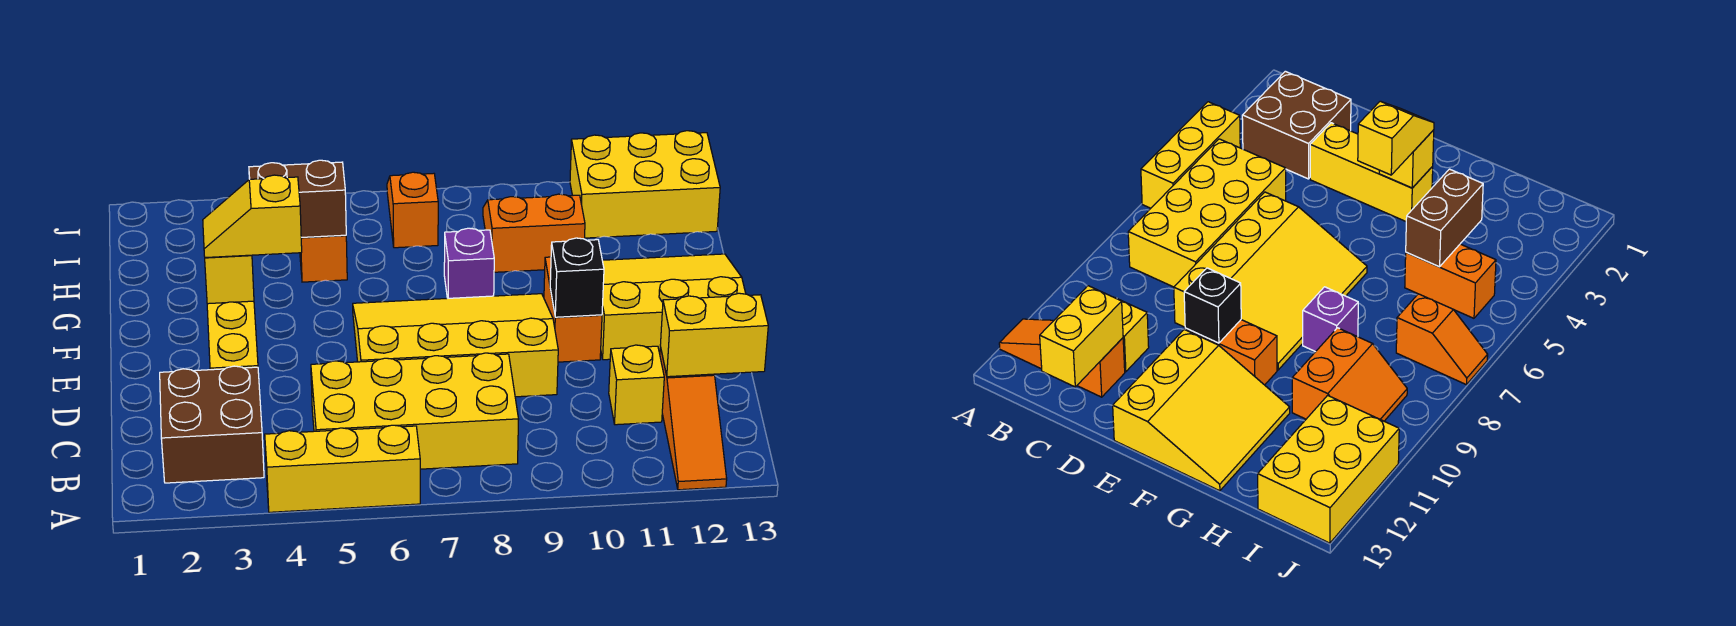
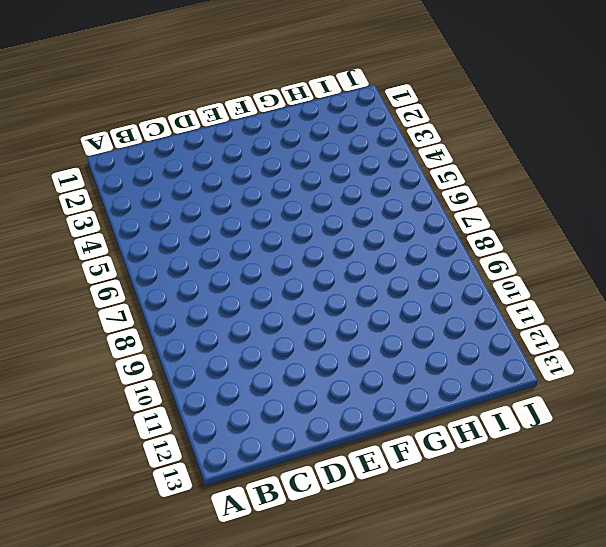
none -> yellow 1x3 brick [265,425,420,512]
none -> orange 1x3 slope [660,347,727,490]
none -> brown 2x2 brick [160,366,264,483]

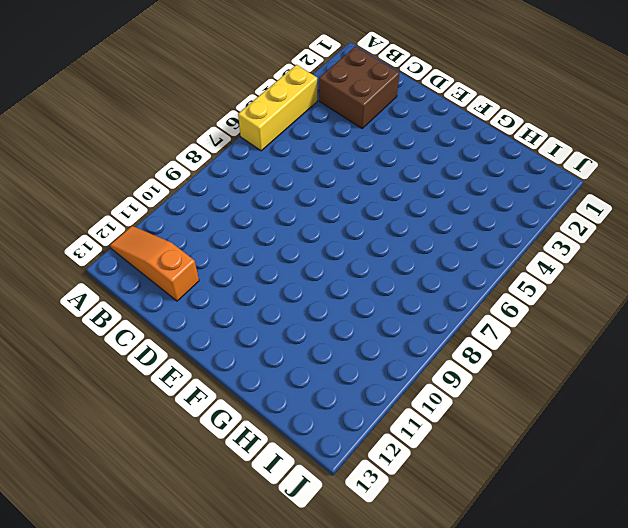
none -> yellow 2x4 brick [311,353,519,469]
none -> yellow 1x1 brick [609,345,664,425]
none -> yellow 1x3 brick [207,301,258,370]

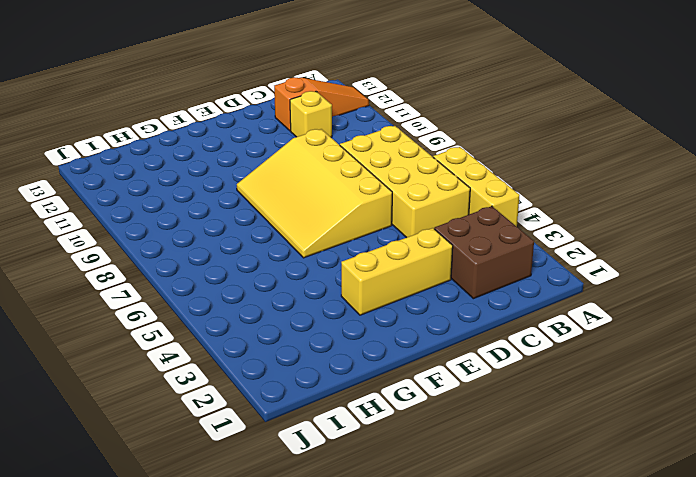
none -> orange 1x2 brick [544,257,602,362]
none -> yellow 3x3 slope [601,254,746,360]
none -> purple 1x1 brick [444,228,494,298]

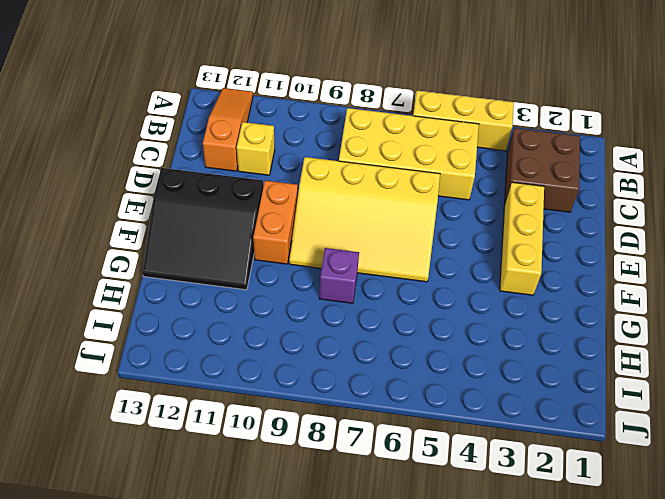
black 3x3 slope [142,168,263,290] -> yellow 3x3 slope [601,254,746,360]
none -> orange 1x2 brick [300,235,347,282]
none -> orange 2x2 slope [483,194,585,272]
none -> orange 1x2 slope [387,172,438,248]

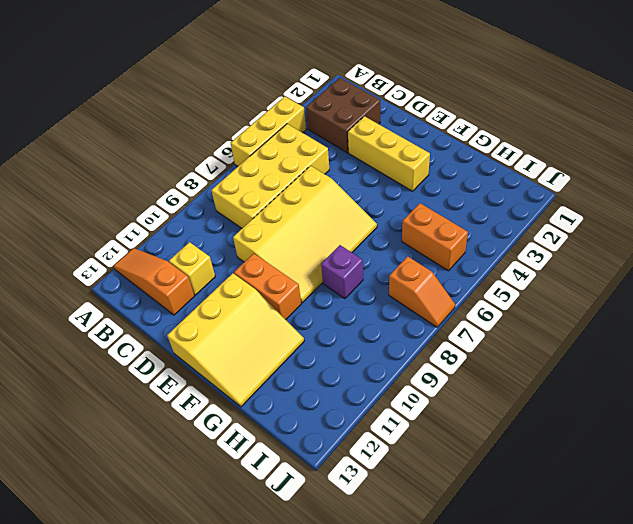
none -> orange 2x2 slope [483,194,585,272]
none -> yellow 2x3 brick [570,131,720,238]
none -> yellow 1x2 brick [660,293,768,377]

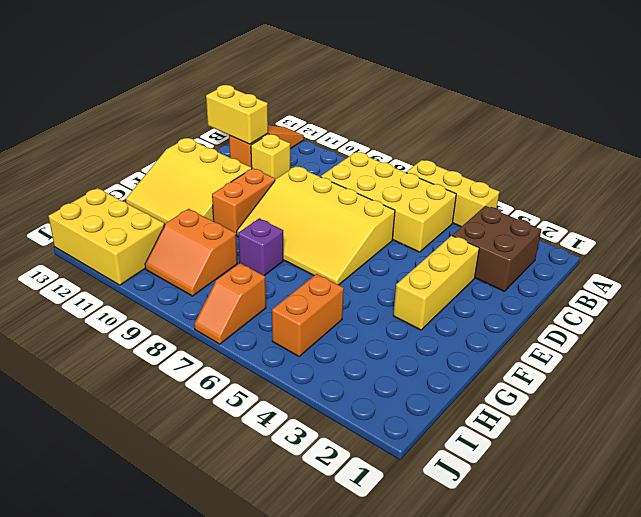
none -> black 1x1 brick [550,238,604,317]
none -> yellow 1x1 brick [205,255,254,304]
none -> brown 1x2 brick [249,160,346,237]

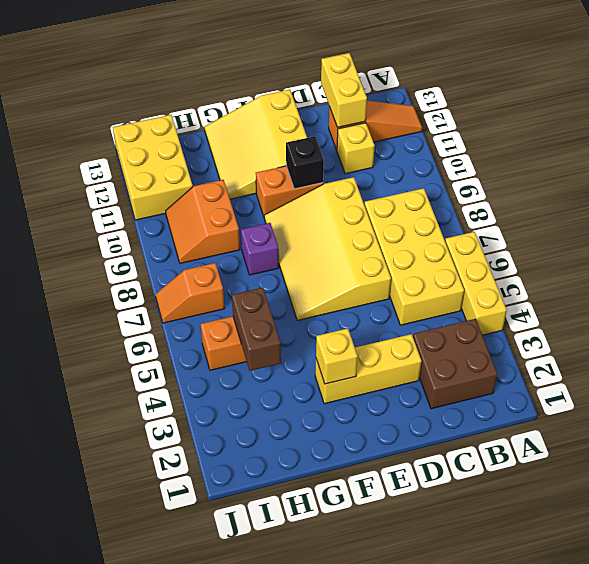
none -> yellow 1x2 slope [203,175,302,258]

